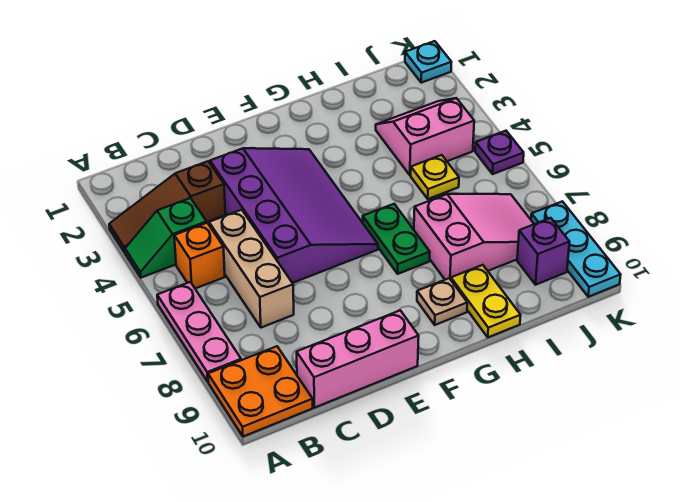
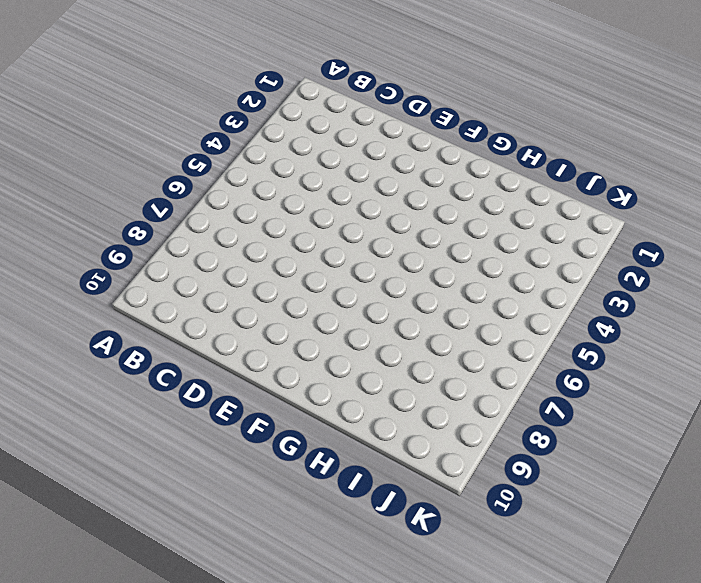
none -> brown 1x3 slope [109,161,225,252]
none -> green 1x2 slope [125,198,207,278]
none -> pink 1x3 plate [157,282,241,381]

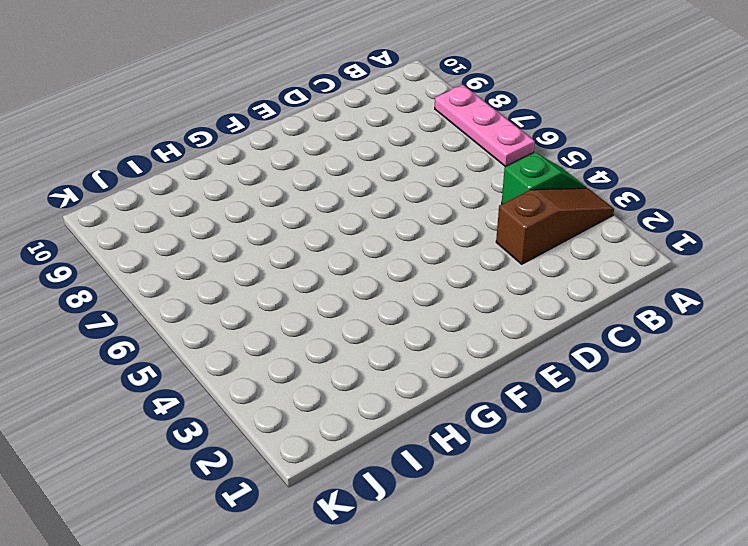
none -> orange 2x2 plate [208,346,313,437]
none -> orange 1x1 brick [174,223,225,289]
none -> tan 1x3 brick [209,210,294,328]

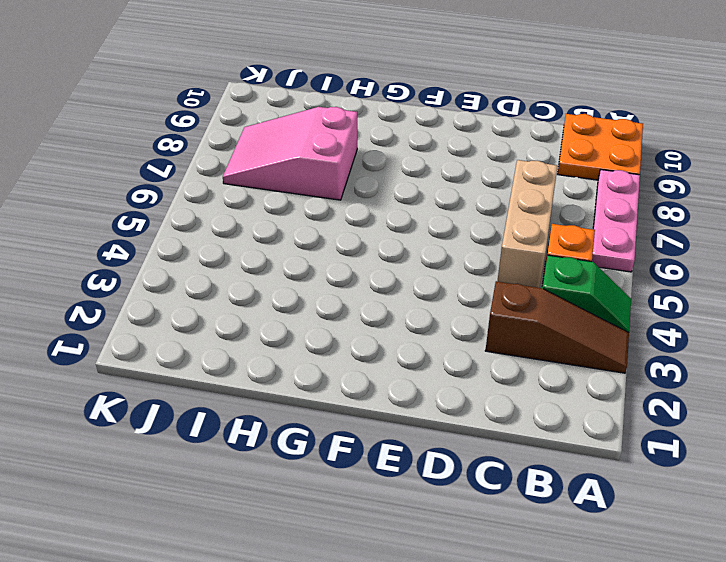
none -> pink 1x3 brick [297,310,419,408]
none -> purple 3x4 slope [210,148,378,283]
none -> green 1x2 plate [363,204,430,274]

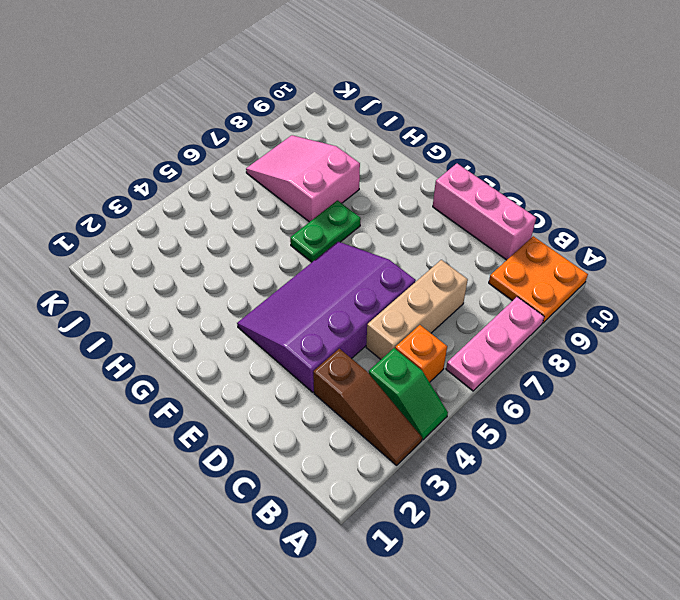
none -> tan 1x1 plate [417,278,467,325]
none -> yellow 1x2 plate [451,265,521,337]
none -> pink 2x2 slope [376,98,474,175]

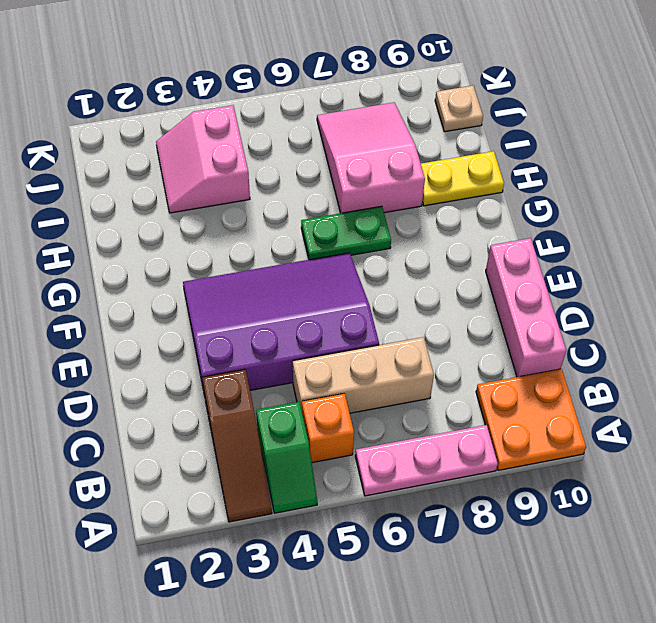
tan 1x1 plate [435,86,483,132] -> tan 1x1 plate moved to [417,278,467,325]
none -> yellow 1x1 plate [411,155,459,199]
none -> purple 1x1 brick [517,218,570,285]
none -> cyan 1x1 plate [405,41,451,83]

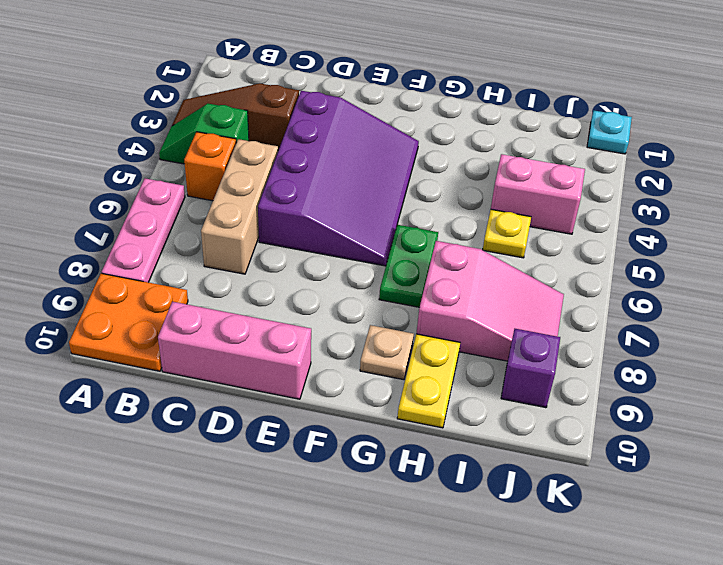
none -> purple 1x1 plate [475,131,524,174]
none -> cyan 1x3 plate [531,201,621,297]

